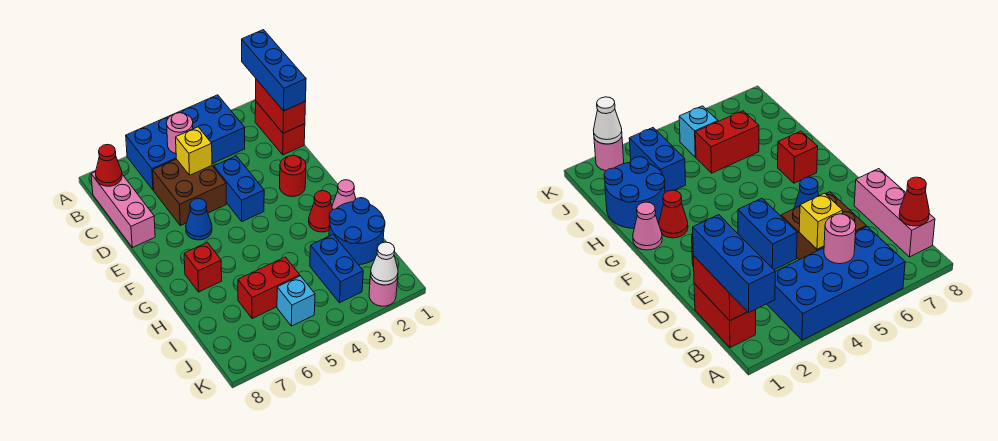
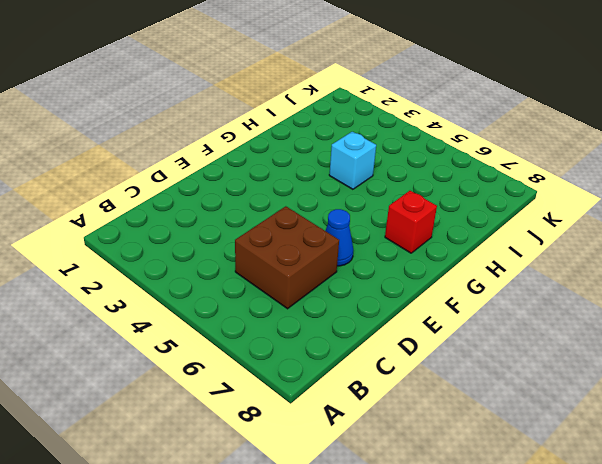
cyan 1x1 brick [329,132,376,189] -> cyan 1x1 brick moved to [277,276,315,326]
none -> blue 2x4 brick [126,95,245,190]
none -> red 1x2 brick [255,102,305,155]
none -> pink 1x3 brick [91,172,155,248]

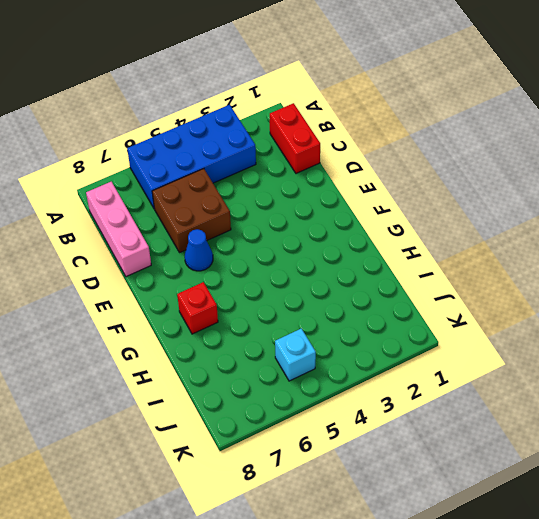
none -> blue 1x2 brick [214,156,264,222]
none -> red 1x1 round brick [280,155,306,197]
none -> pink 1x1 cone [332,180,356,209]

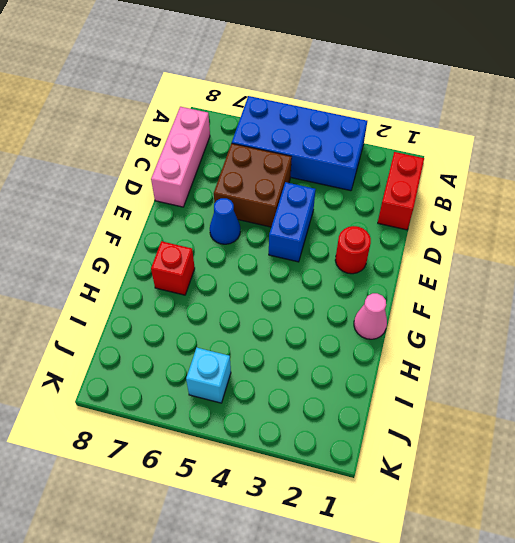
none -> red 1x1 cone [309,191,333,232]
none -> blue 2x2 round brick [329,198,385,265]
none -> blue 1x2 brick [310,235,363,303]

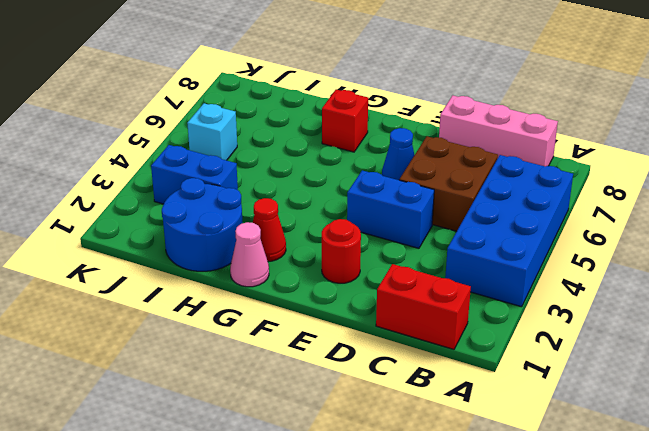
none -> red 1x2 brick [238,257,300,319]
none -> pink 1x1 round brick [369,275,398,306]
none -> red 1x2 brick [256,79,306,133]

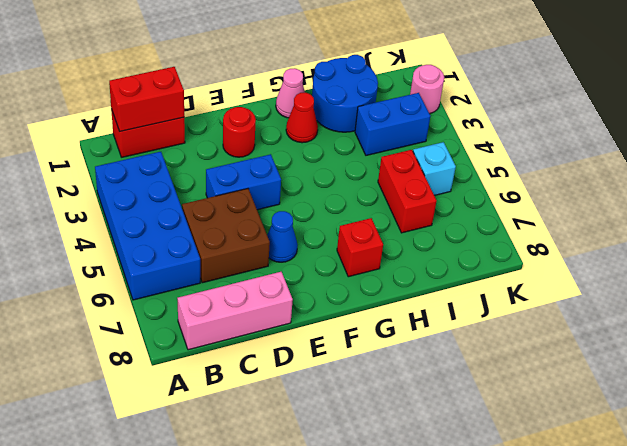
none -> pink 1x1 round brick [167,113,193,154]
none -> red 1x1 cone [96,144,122,186]
none -> yellow 1x1 brick [176,127,212,175]

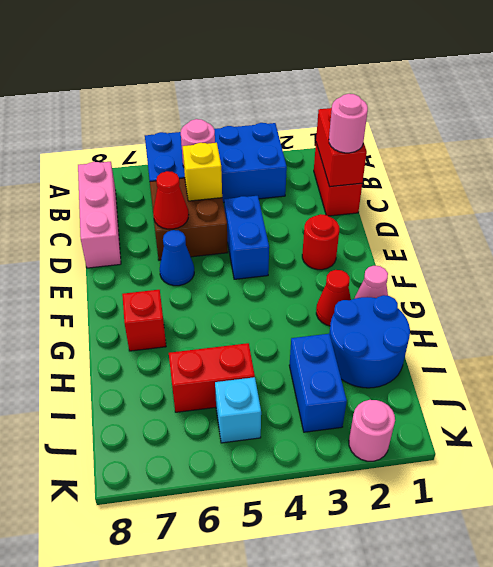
pink 1x1 round brick [329,94,368,153] -> blue 1x3 brick [242,30,306,111]
red 1x1 cone [153,171,188,229] -> red 1x1 cone moved to [96,144,122,186]
none -> white 1x1 cone [371,242,398,285]

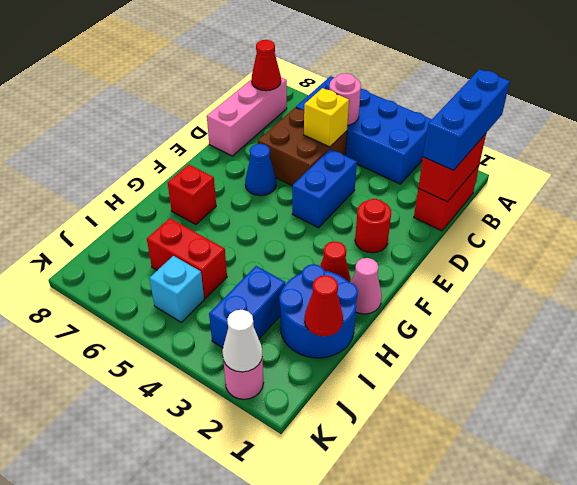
red 1x1 cone [305,275,343,336] -> none

